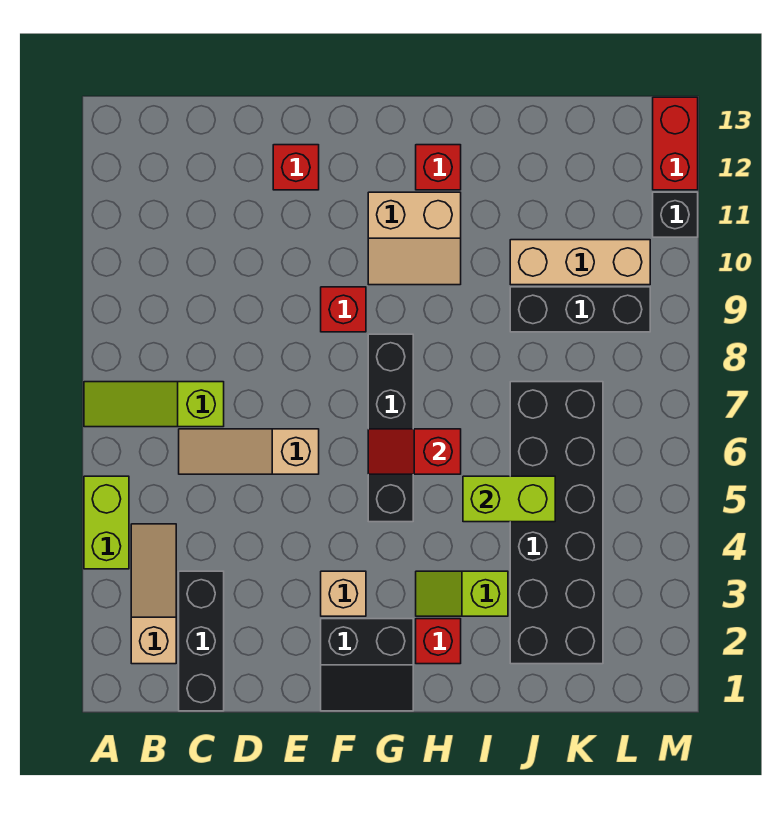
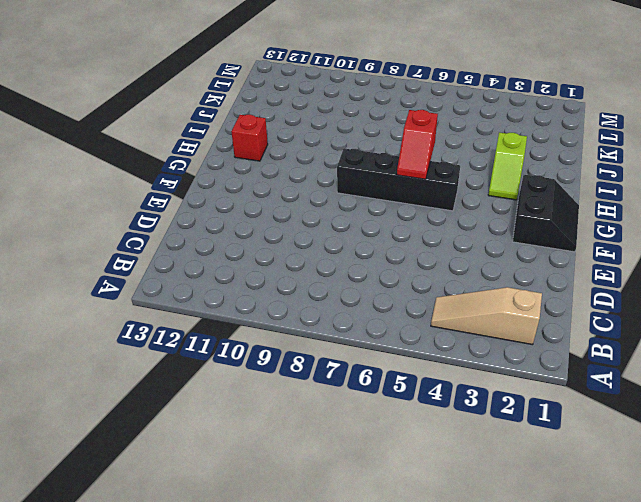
none -> lime 1x2 brick [84,476,129,569]
none -> lime 1x3 slope [84,382,224,427]
none -> black 1x3 brick [179,571,224,711]

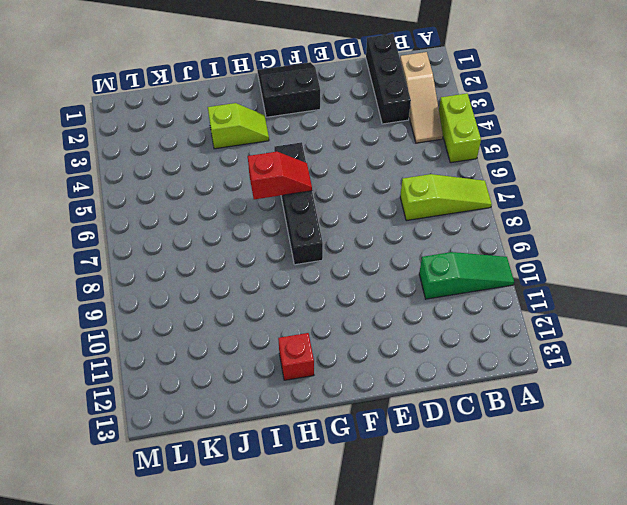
green 1x3 slope [419,252,514,299] -> none
none -> tan 1x3 slope [179,429,319,474]
none -> red 1x1 brick [273,145,319,190]
none -> tan 1x1 brick [321,571,366,616]

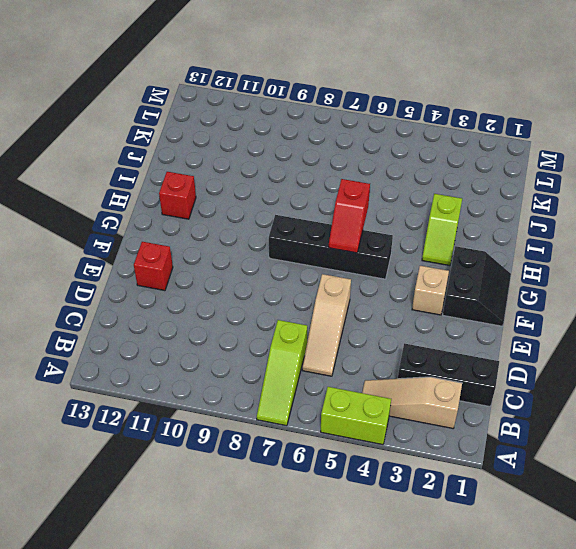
none -> red 1x1 brick [321,287,366,332]
none -> tan 2x2 slope [368,192,461,285]
none -> red 1x1 brick [416,619,461,664]

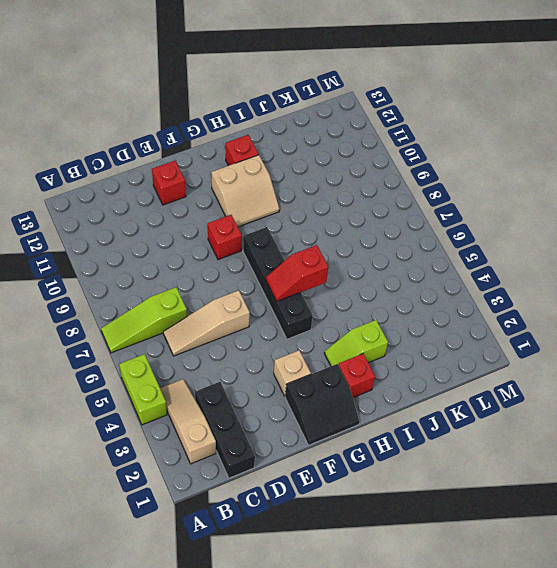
none -> black 2x6 brick [510,382,603,664]
none -> black 1x3 brick [510,287,650,332]
none -> tan 1x3 brick [510,240,650,285]

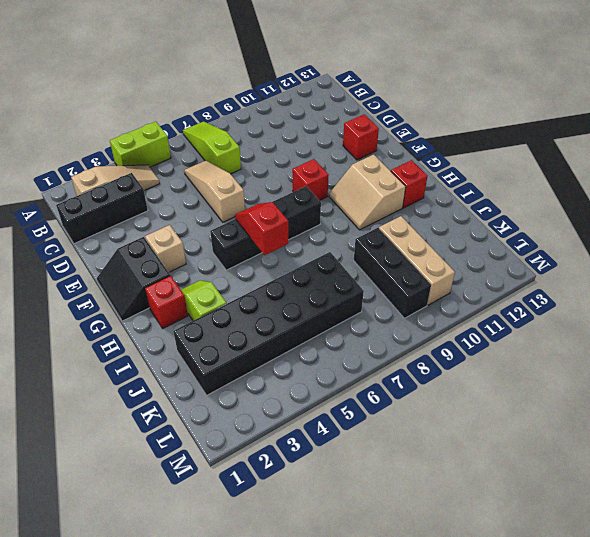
none -> black 1x1 brick [653,192,698,237]
none -> red 1x2 brick [653,97,698,190]
none -> lime 1x2 brick [463,476,555,522]

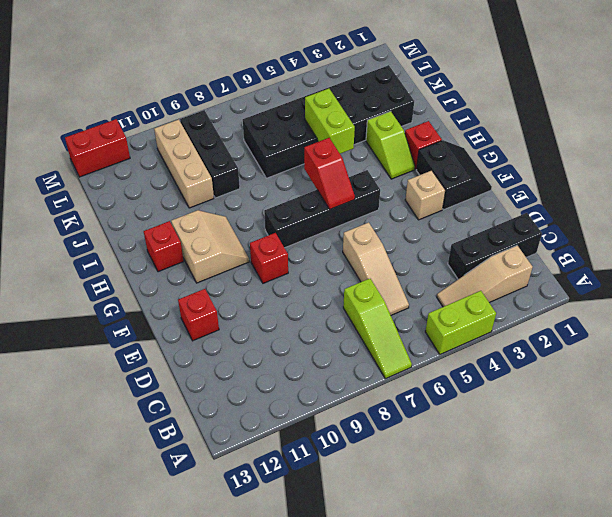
none -> black 1x1 brick [653,192,698,237]

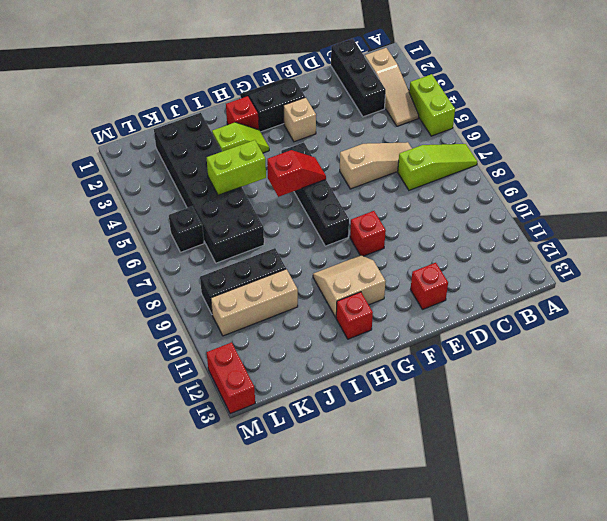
black 1x1 brick [169,206,204,252] -> black 1x1 brick moved to [653,192,698,237]

